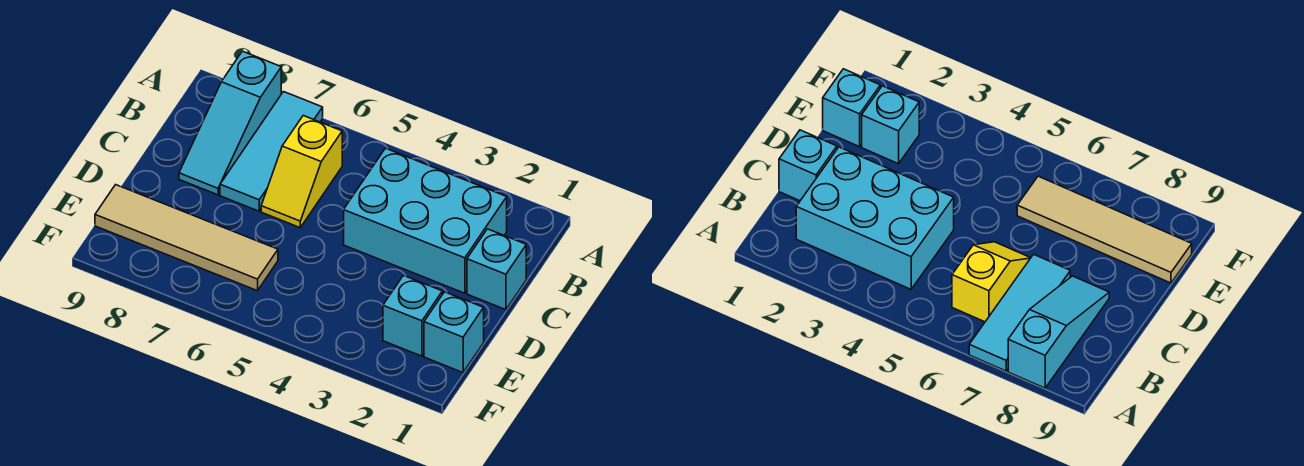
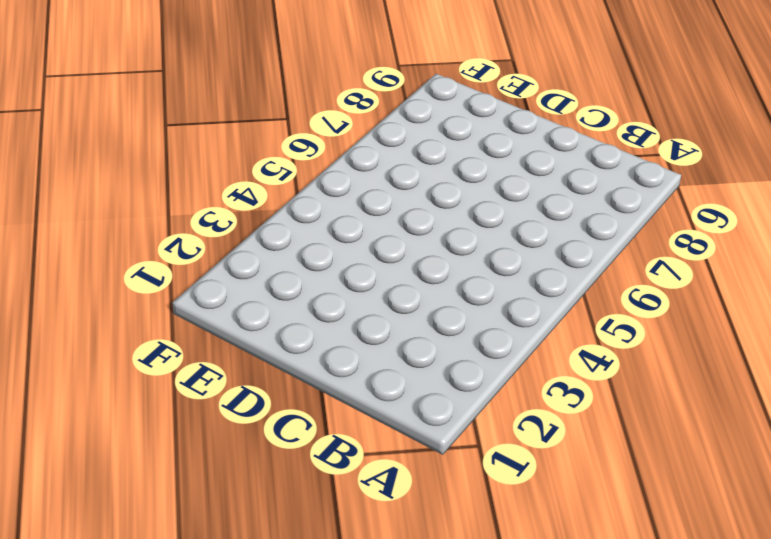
none -> cyan 1x3 tile [220,92,323,211]
none -> cyan 1x3 slope [179,51,281,195]

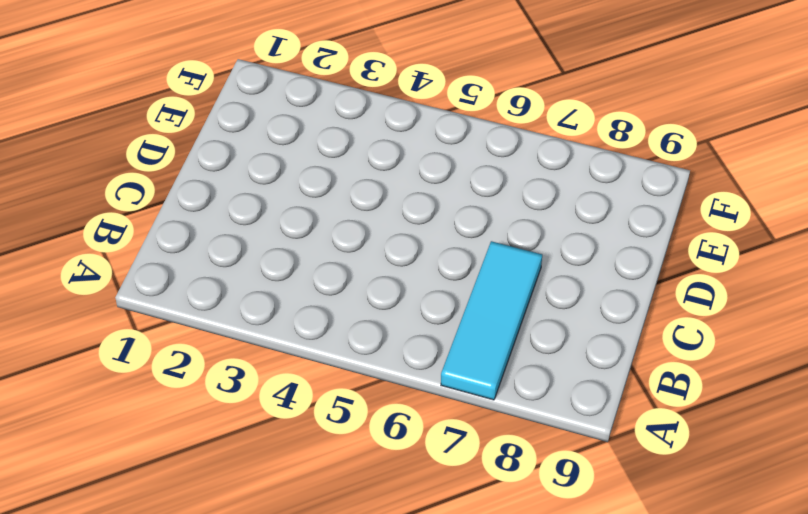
none -> cyan 1x3 slope [179,51,281,195]
none -> cyan 2x3 brick [344,148,507,293]

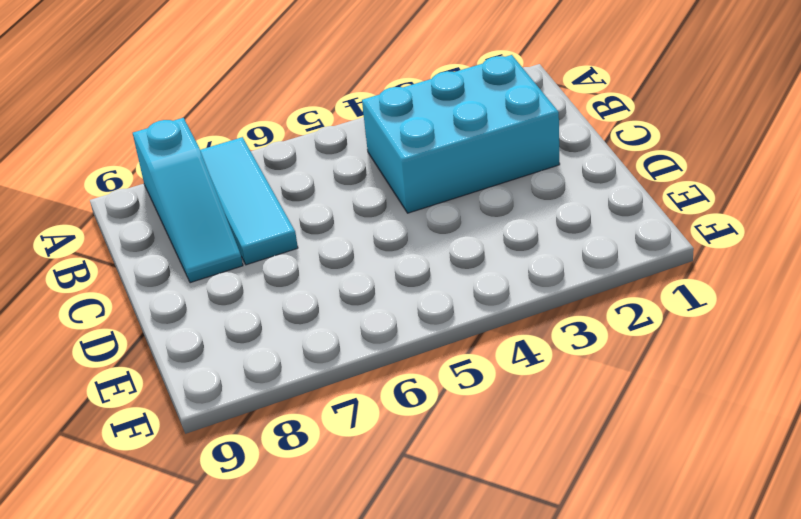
none -> yellow 1x2 slope [261,116,342,228]
none -> cyan 1x1 brick [467,229,526,310]

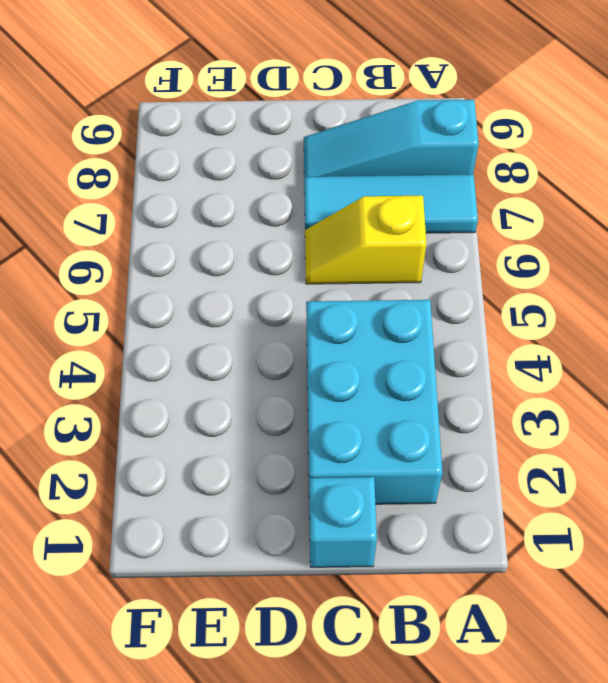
none -> cyan 1x1 brick [424,292,484,373]
none -> cyan 1x1 brick [383,276,442,356]

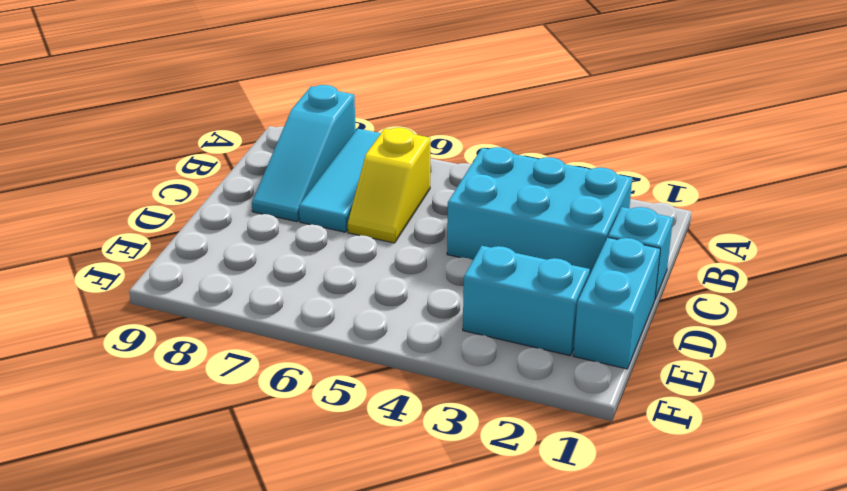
cyan 1x2 brick [573,237,660,369] -> cyan 1x1 brick [424,292,484,373]
cyan 1x2 brick [463,246,590,356] -> cyan 1x1 brick [383,276,442,356]
none -> tan 1x4 tile [95,185,278,291]

